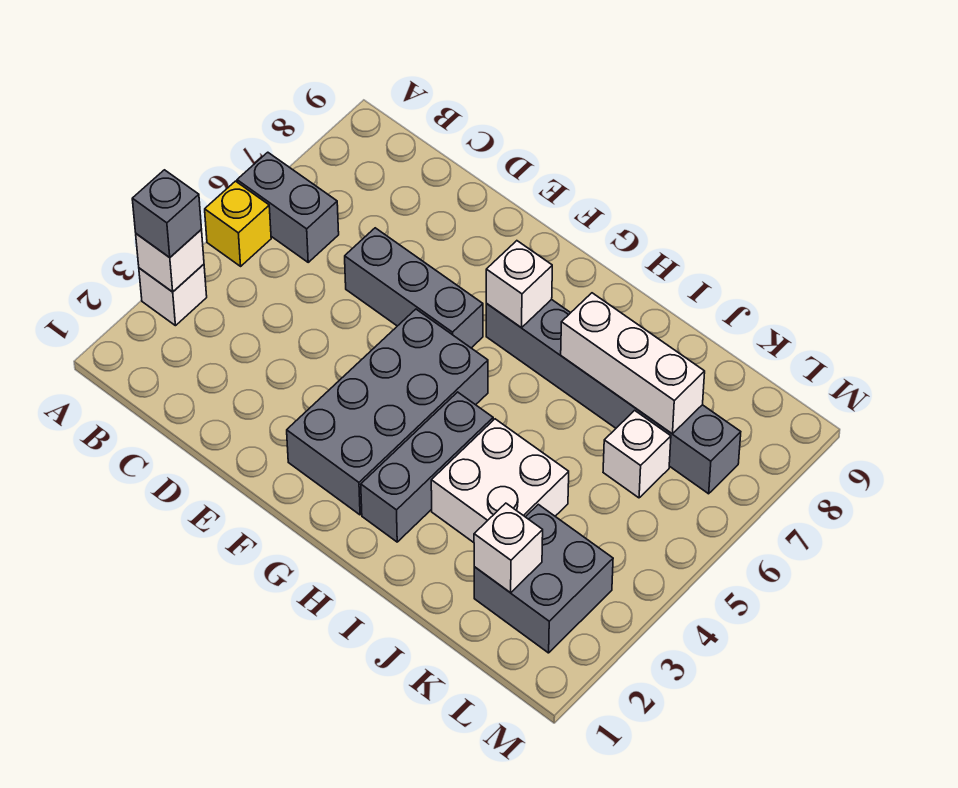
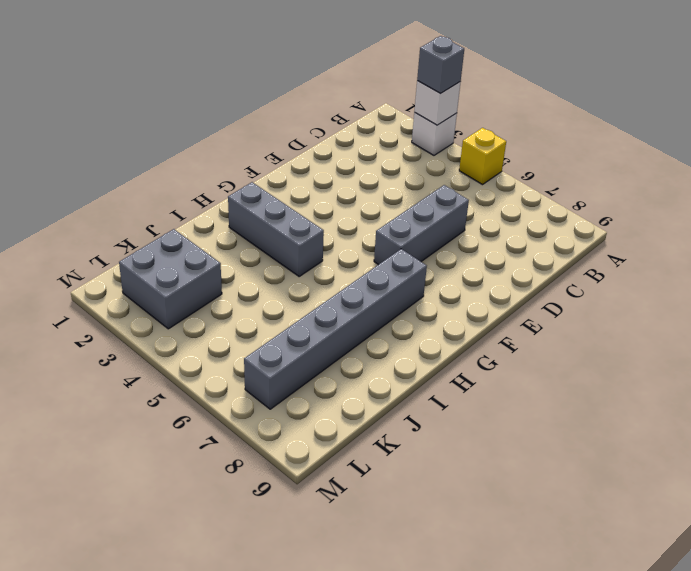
none -> grey 1x2 brick [237,152,339,262]
none -> grey 2x4 brick [287,309,488,515]
none -> white 2x2 brick [431,419,569,543]

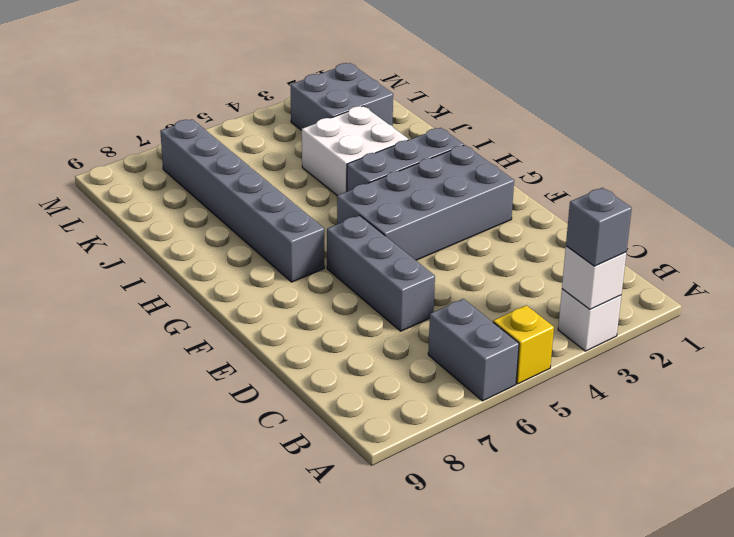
none -> white 1x1 brick [603,410,671,498]
none -> white 1x1 brick [486,241,552,328]
none -> white 1x3 brick [561,293,705,434]

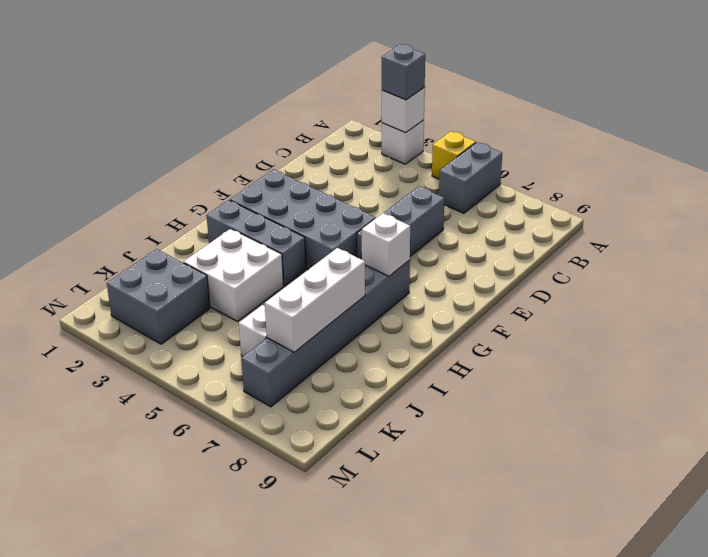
none -> white 1x1 brick [474,503,543,593]

